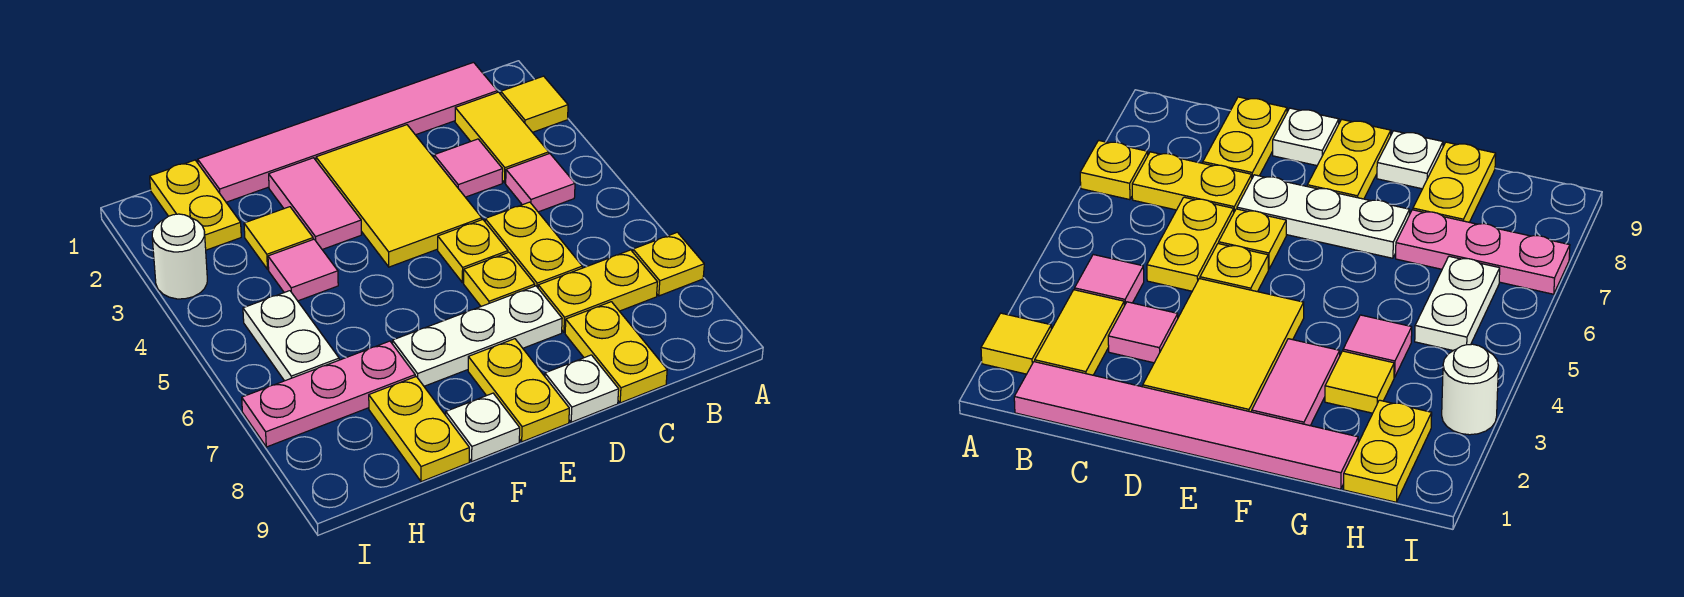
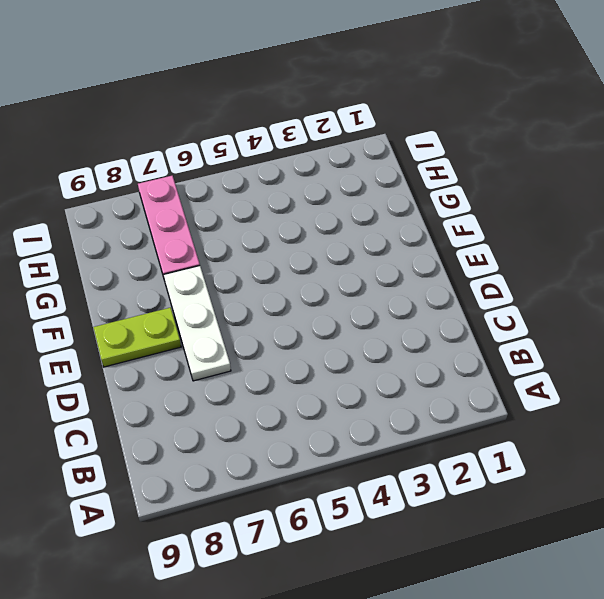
lime 1x2 plate [93,307,181,367] -> yellow 1x2 plate [468,339,569,442]
none -> yellow 1x1 tile [501,76,568,132]
none -> yellow 1x1 plate [633,232,704,296]
none -> pink 1x6 tile [198,62,497,202]

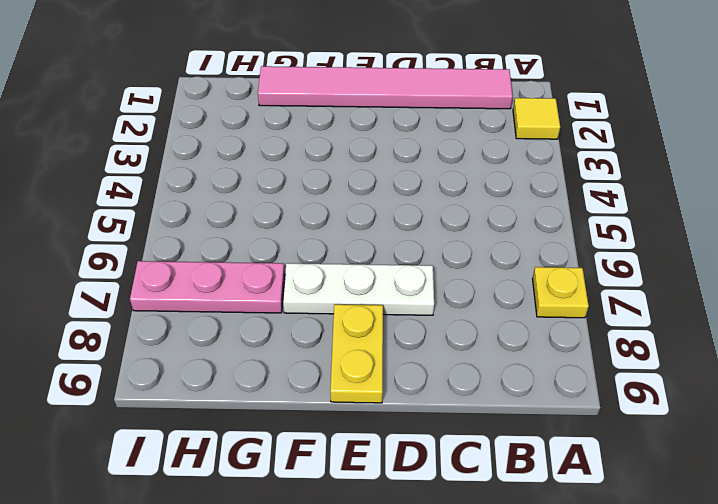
none -> yellow 1x2 tile [455,92,549,183]
none -> pink 1x1 tile [506,154,575,212]
none -> yellow 1x2 plate [538,250,657,332]

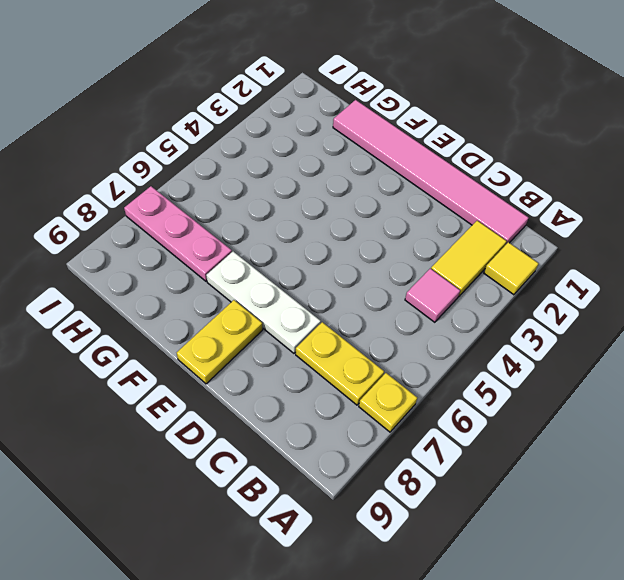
none -> pink 1x1 tile [434,139,503,197]
none -> yellow 1x2 plate [485,202,582,287]
none -> yellow 1x2 plate [565,302,667,403]

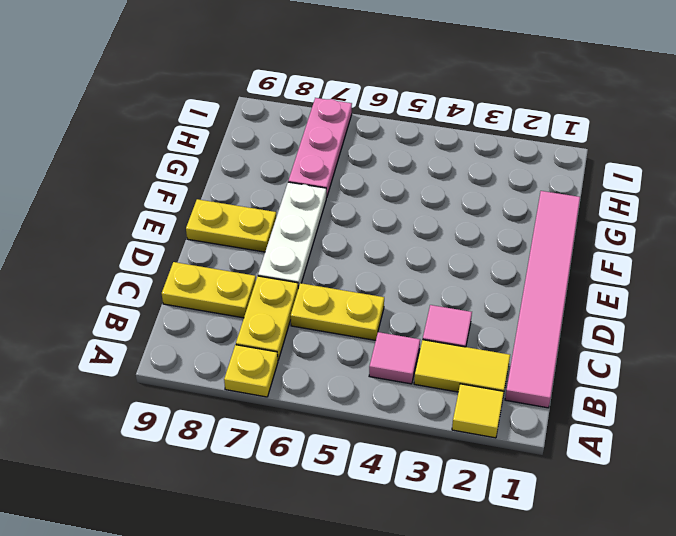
none -> yellow 2x3 tile [316,125,482,267]
none -> yellow 1x1 plate [438,220,508,283]
none -> yellow 1x1 plate [464,252,535,306]

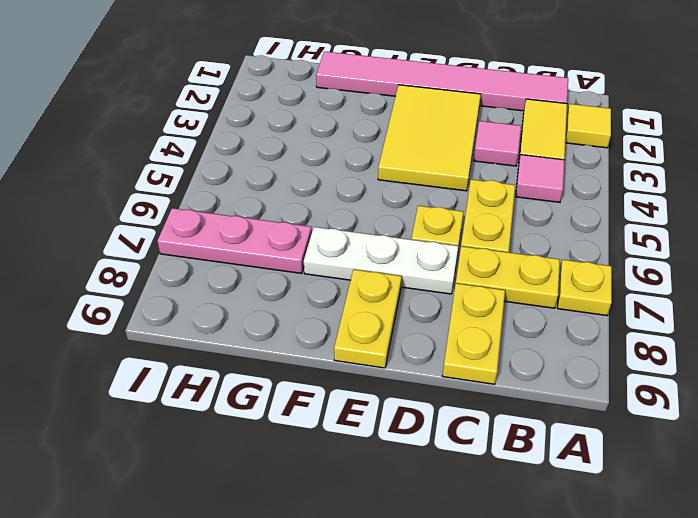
none -> yellow 1x1 plate [438,220,508,283]
none -> white 1x1 plate [545,355,619,422]
none -> pink 1x2 tile [269,158,361,249]

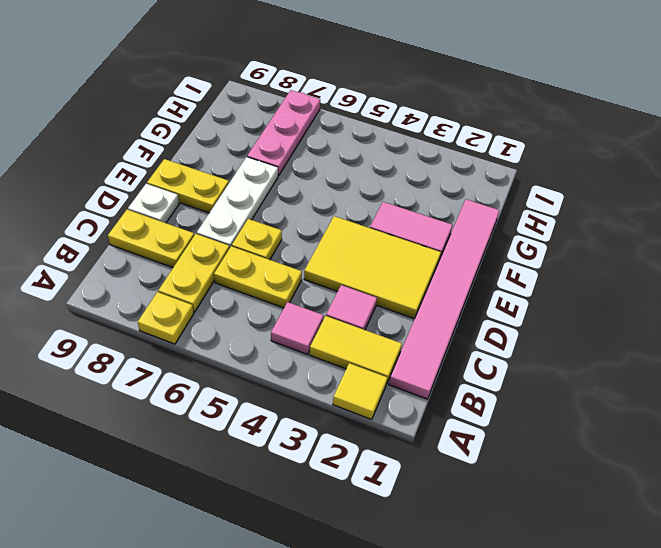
none -> yellow 1x1 plate [438,220,508,283]
none -> white 1x1 plate [446,393,520,461]
none -> yellow 1x1 tile [244,207,313,269]

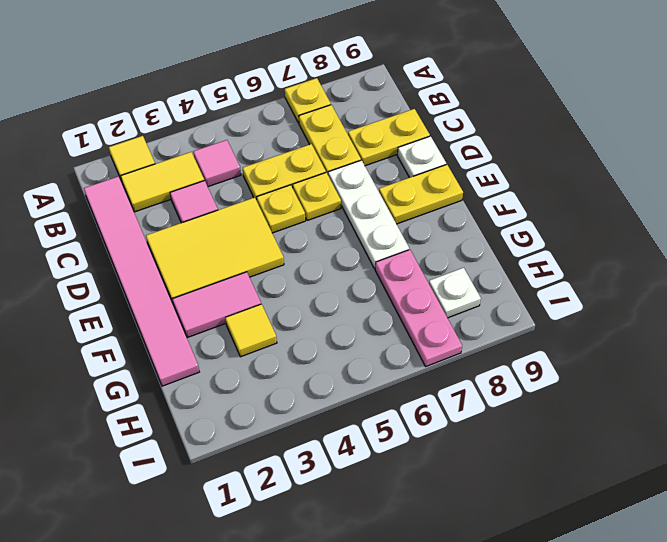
white 1x1 plate [429,268,481,318] -> white 1x1 plate moved to [446,393,520,461]
none -> pink 1x1 tile [268,239,338,301]
none -> yellow 1x2 plate [369,377,469,482]
none -> yellow 1x2 plate [150,160,241,250]

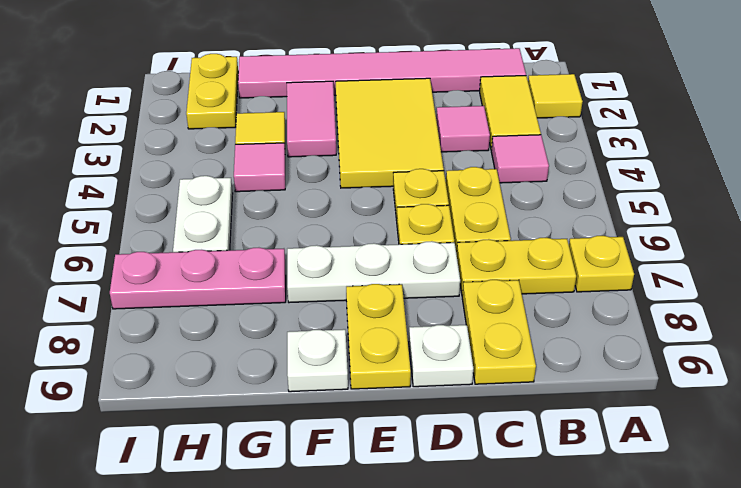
none -> yellow 1x2 plate [369,377,469,482]
none -> white 1x1 round brick [152,214,207,299]

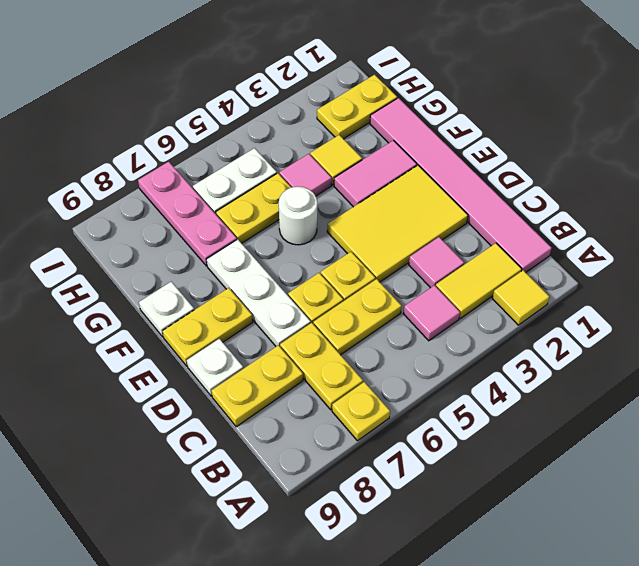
white 1x1 round brick [279,187,317,245] -> white 1x1 round brick moved to [152,214,207,299]
yellow 1x2 plate [216,173,291,243] -> yellow 1x2 plate moved to [369,377,469,482]

